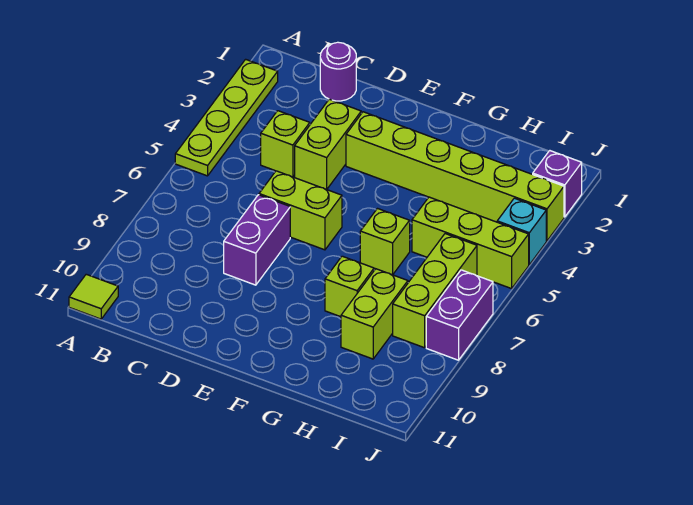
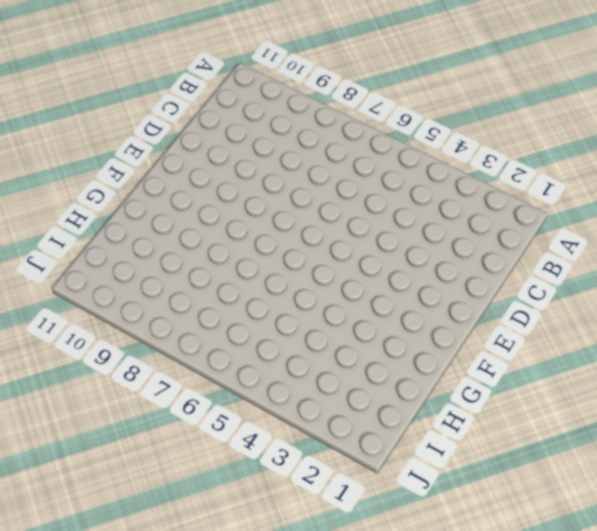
none -> lime 1x4 plate [175,59,278,176]
none -> lime 1x1 tile [69,274,118,319]
none -> purple 1x1 round brick [320,42,356,101]

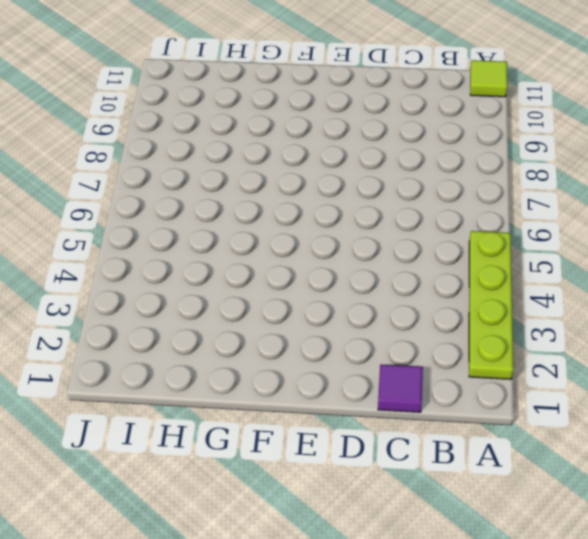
purple 1x1 tile [378,364,423,412] -> purple 1x1 round brick [320,42,356,101]
none -> lime 1x1 brick [261,111,310,177]
none -> lime 1x2 brick [295,99,361,189]
none -> lime 1x2 brick [259,171,342,250]

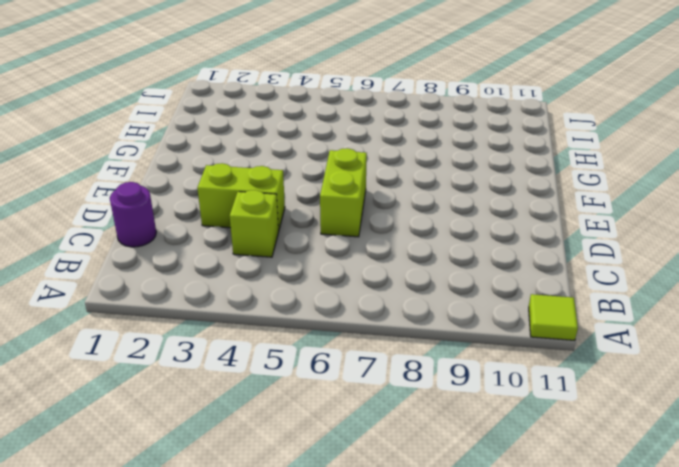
none -> lime 1x4 plate [175,59,278,176]
none -> purple 1x2 brick [224,195,290,285]
none -> lime 1x6 brick [346,112,564,241]

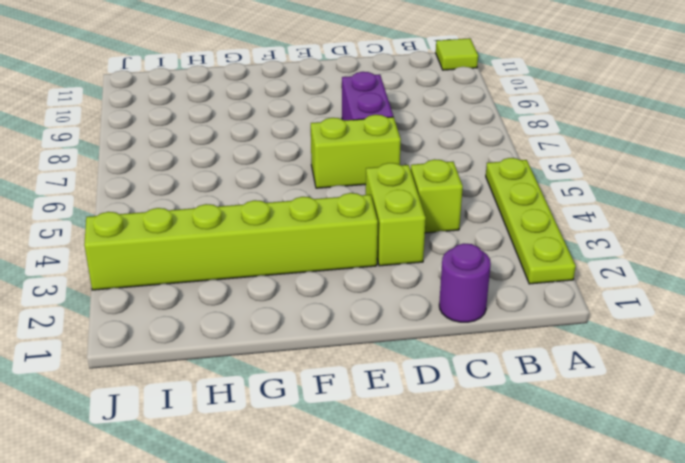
none -> lime 1x1 brick [360,209,410,275]
none -> lime 1x1 brick [325,256,374,317]
none -> lime 1x3 brick [412,197,529,289]

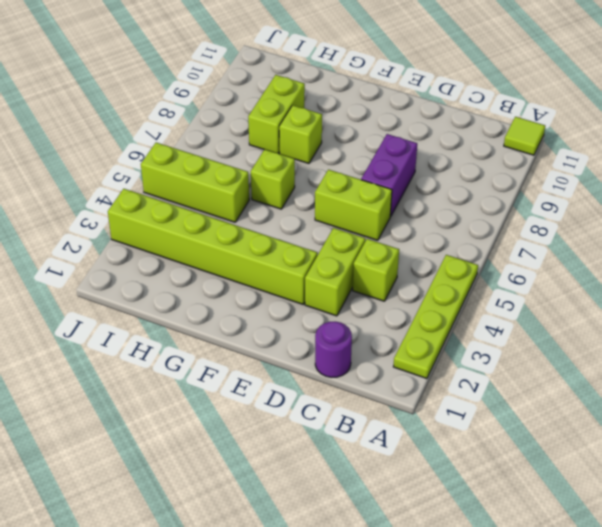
none -> lime 1x3 brick [393,234,477,348]
none -> purple 1x1 brick [533,151,582,217]
none -> cyan 1x1 brick [497,198,546,264]

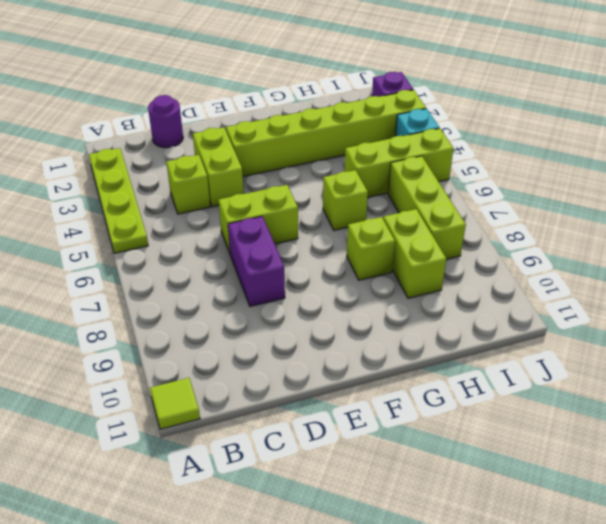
none -> purple 1x2 brick [426,270,493,360]

